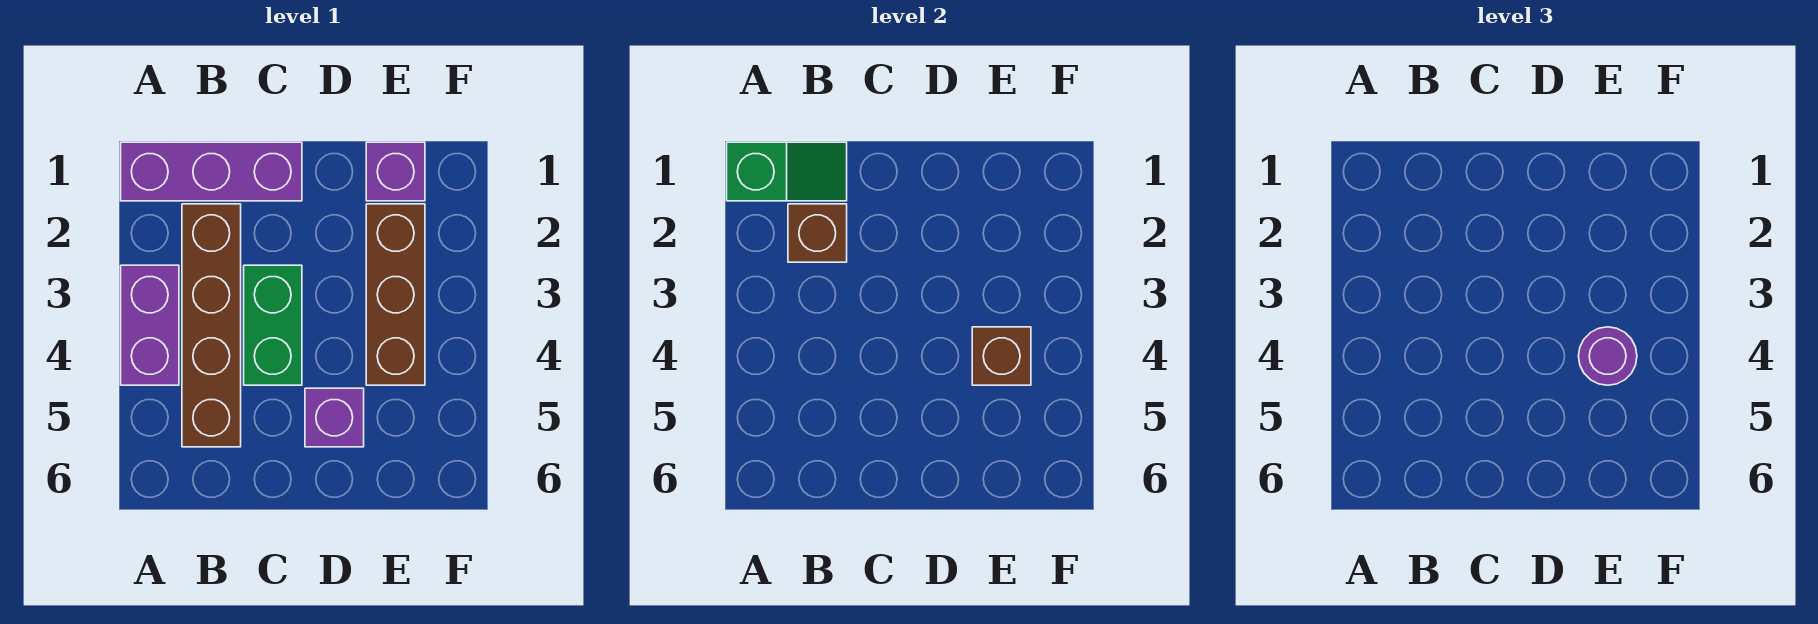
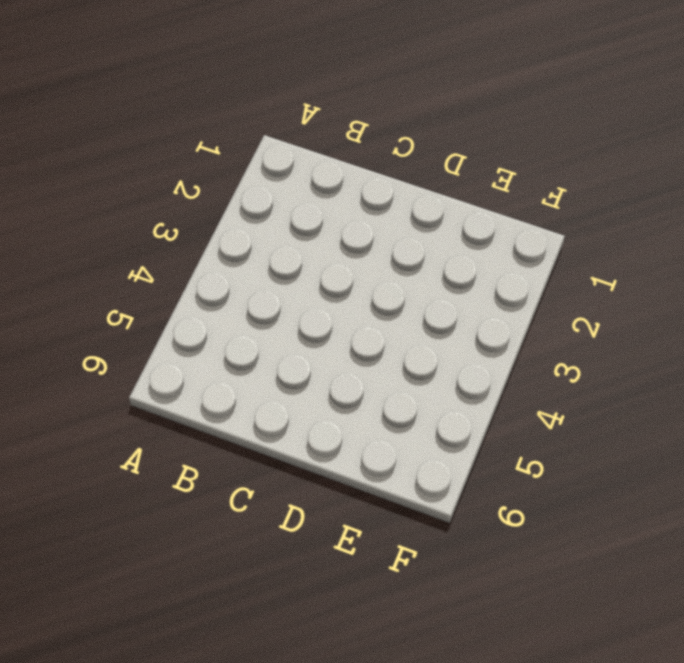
none -> purple 1x3 brick [121,142,302,201]
none -> purple 1x2 brick [121,265,179,385]

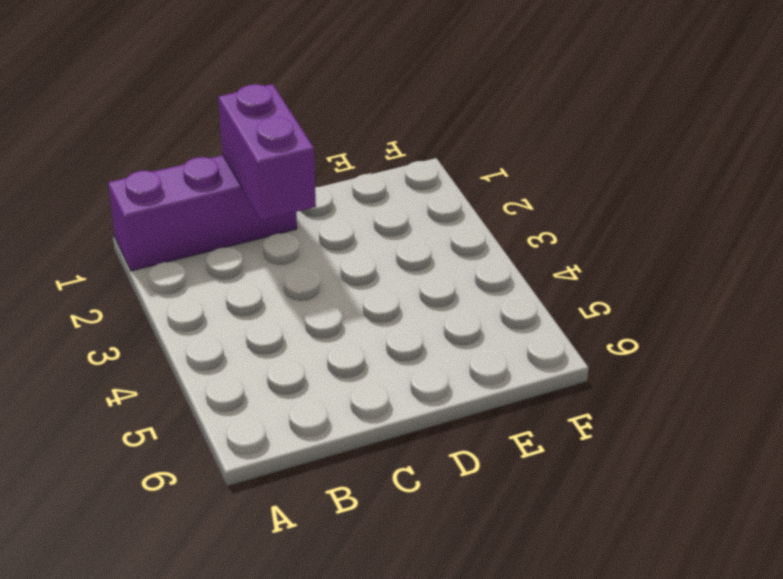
purple 1x2 brick [218,84,316,220] -> purple 1x2 brick moved to [121,265,179,385]
none -> brown 1x4 brick [182,204,241,447]
none -> green 1x2 brick [244,265,302,385]

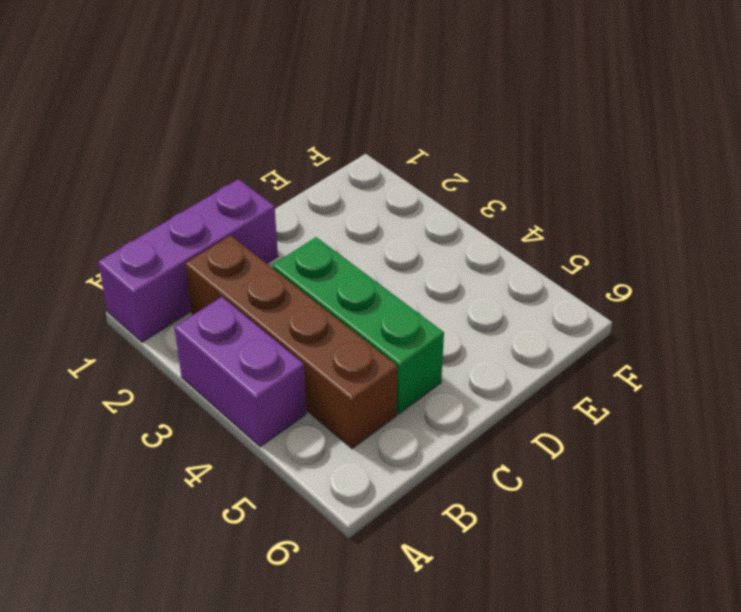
green 1x3 brick [272,237,444,414] -> green 1x2 brick [244,265,302,385]
none -> purple 1x1 brick [305,388,364,447]
none -> purple 1x1 brick [366,142,425,201]

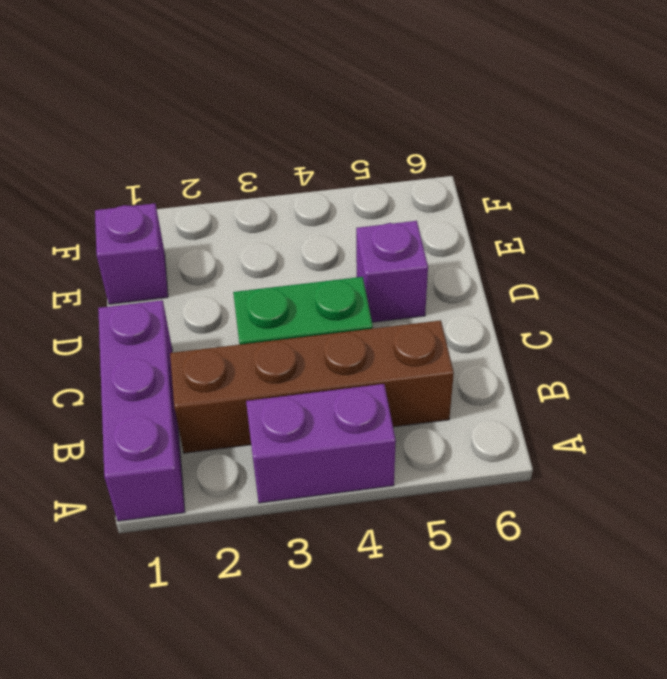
none -> brown 1x3 brick [366,204,425,385]
none -> green 1x2 slope [727,142,847,201]

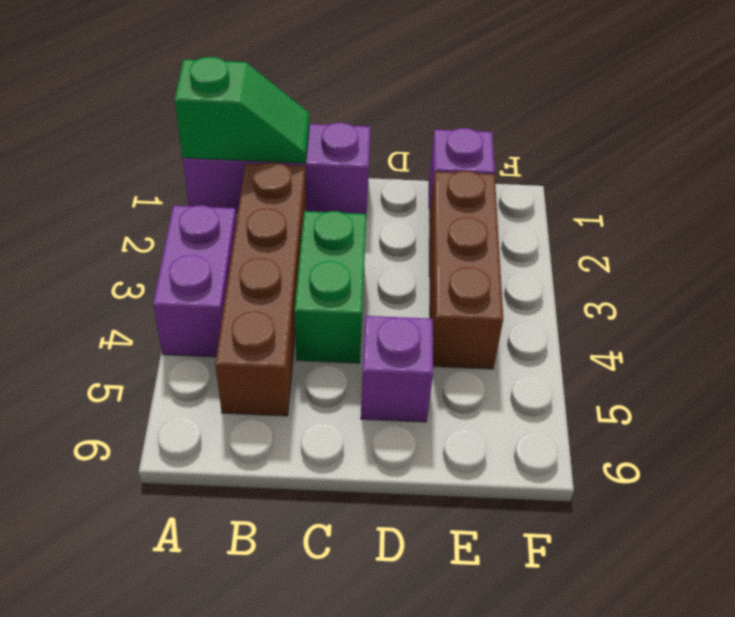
none -> brown 1x1 brick [788,204,847,262]
none -> brown 1x1 brick [972,327,1031,385]

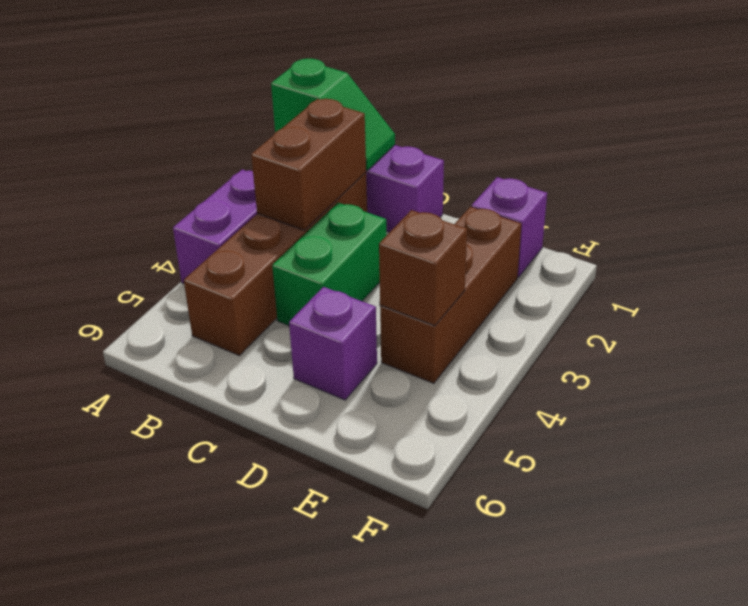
brown 1x2 brick [251,99,366,230] -> brown 1x1 brick [788,204,847,262]
none -> purple 1x1 round brick [1579,327,1637,385]

